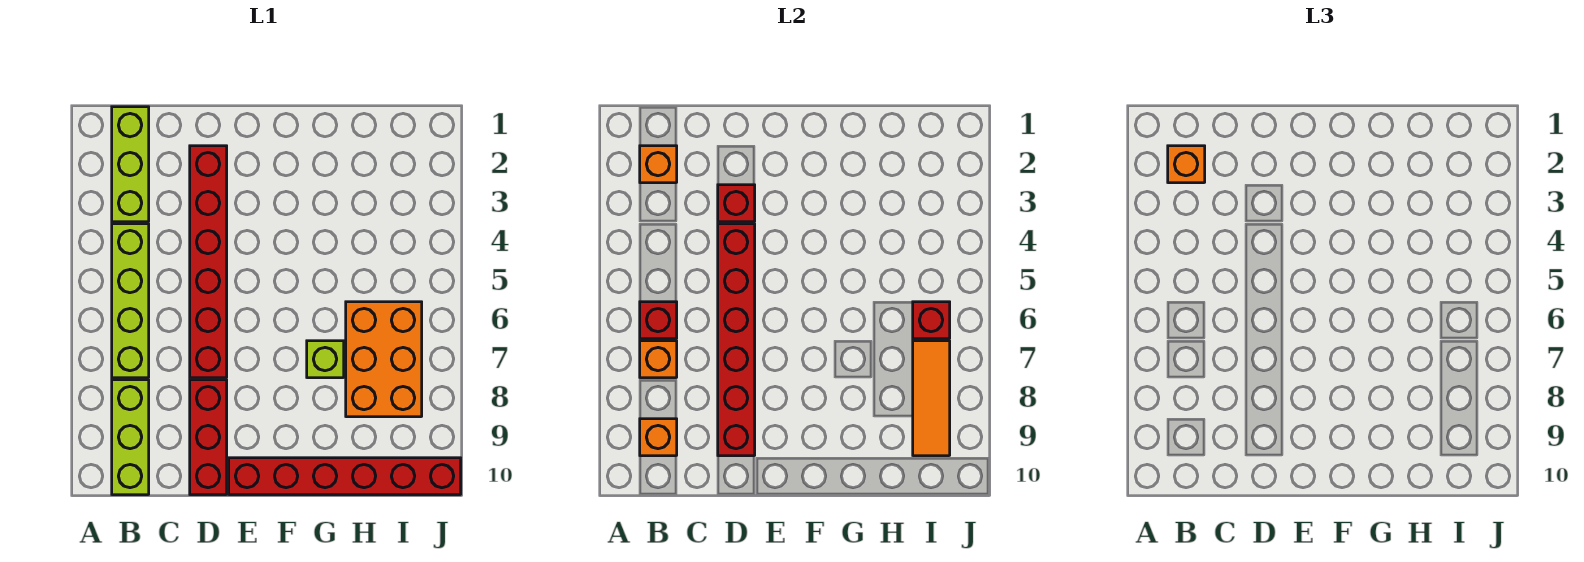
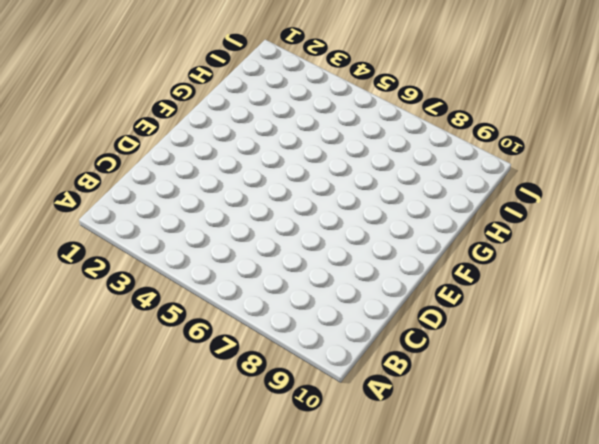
none -> lime 1x3 brick [112,107,149,222]
none -> lime 1x4 brick [112,224,149,378]
none -> lime 1x3 brick [112,380,149,495]

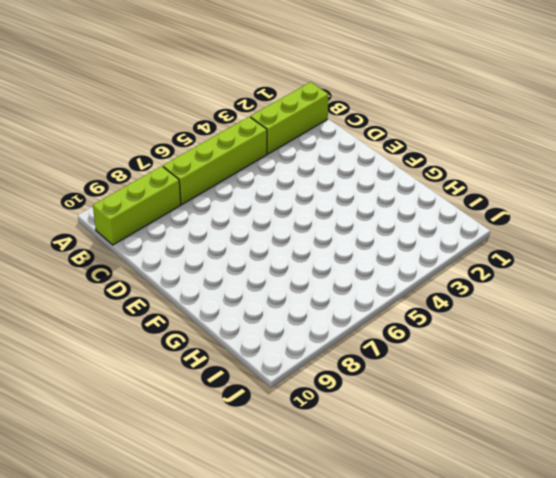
none -> red 1x6 brick [190,146,227,378]
none -> red 1x3 brick [190,380,227,495]
none -> red 1x6 brick [229,458,461,495]

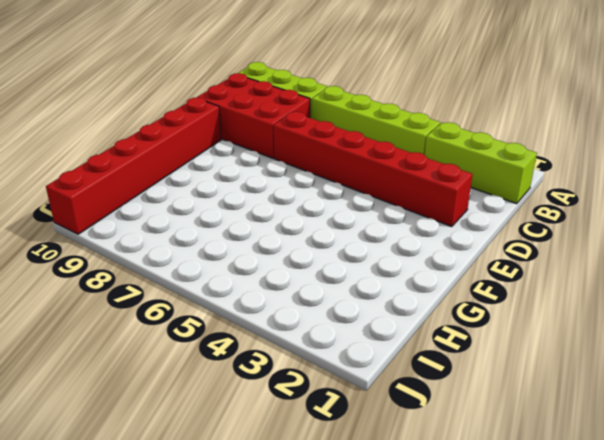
red 2x3 brick [198,73,310,158] -> red 1x3 brick [190,380,227,495]
none -> lime 1x1 brick [307,341,344,378]
none -> orange 2x3 brick [346,302,422,417]
none -> orange 1x1 brick [640,146,677,183]

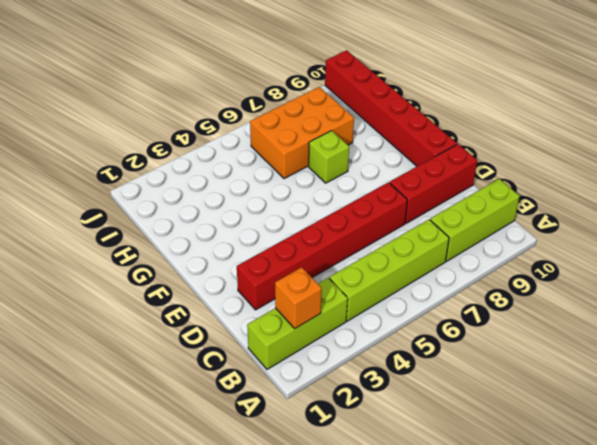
none -> red 1x1 brick [640,302,677,339]
none -> orange 1x1 brick [640,341,677,378]
none -> orange 1x1 brick [640,419,677,456]

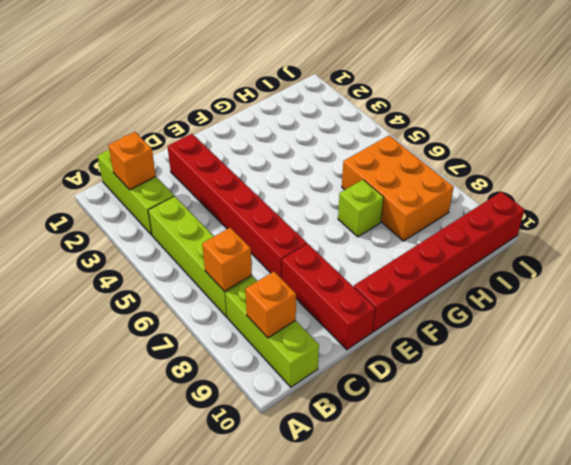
none -> red 1x1 brick [640,302,677,339]
none -> red 1x1 brick [718,185,755,222]
none -> red 1x6 brick [718,224,755,456]

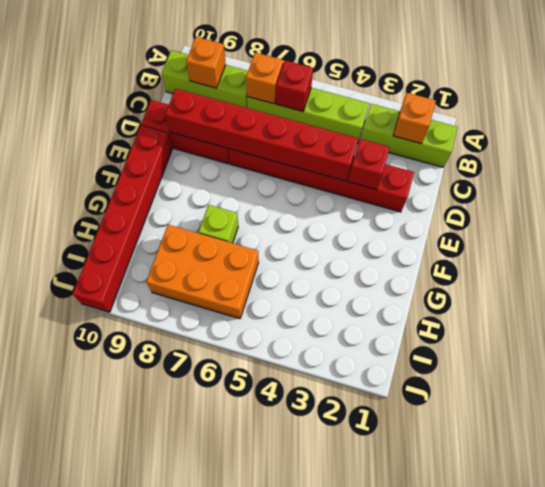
none -> red 1x1 brick [913,302,950,339]
none -> orange 1x3 tile [913,341,950,456]
none -> orange 1x1 brick [1168,146,1205,183]

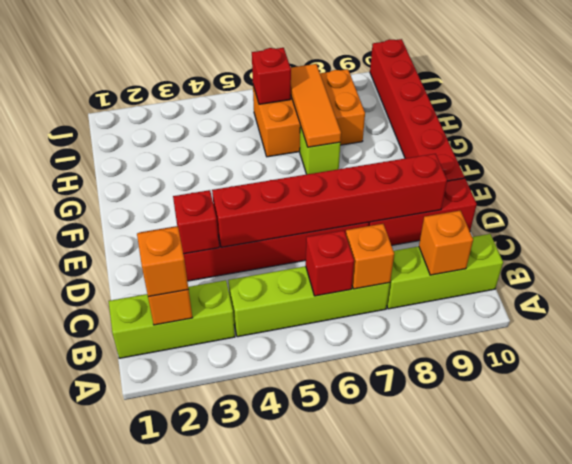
orange 1x3 tile [291,64,341,147] -> orange 1x3 tile turned to [913,341,950,456]

